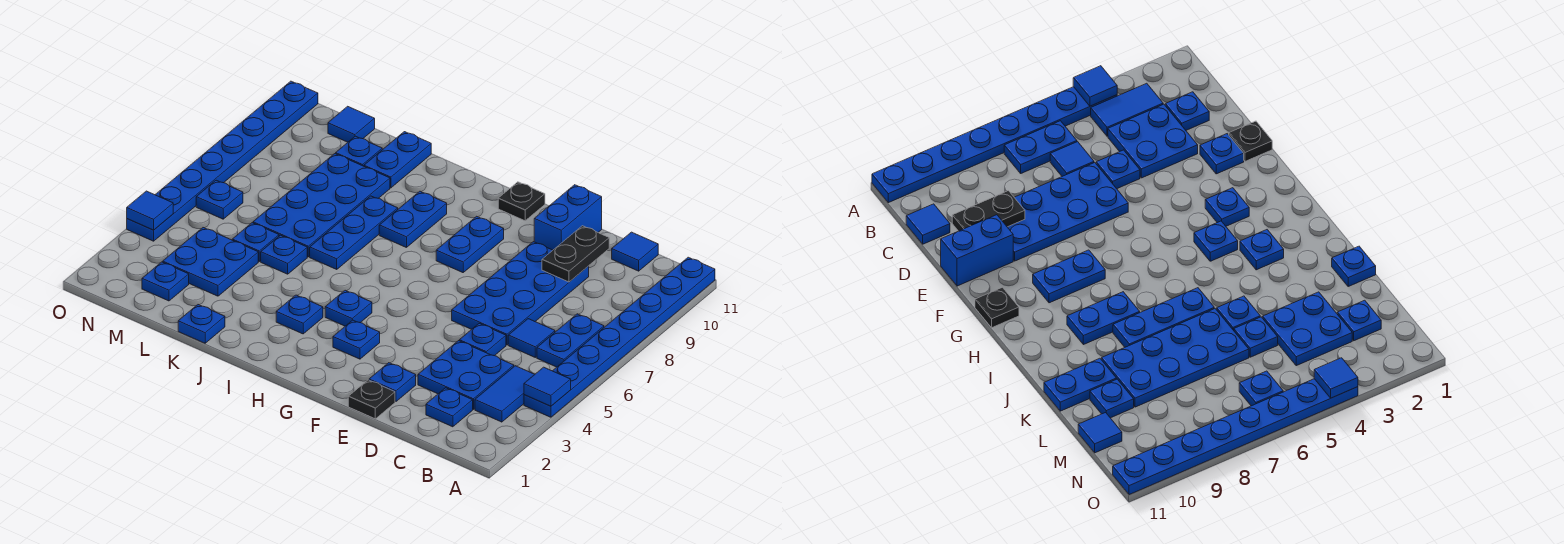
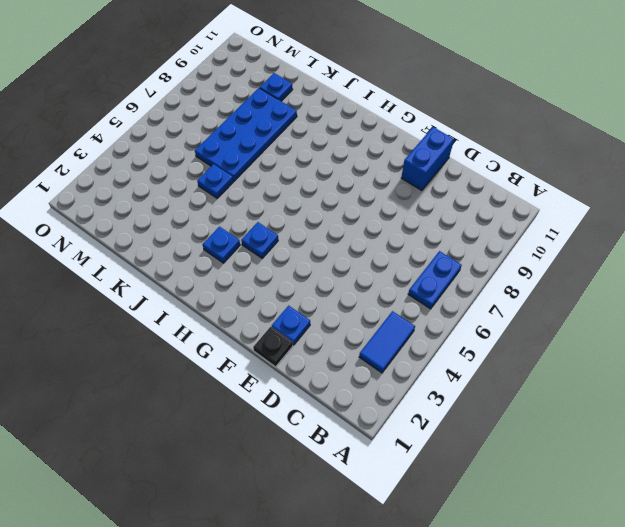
none -> blue 1x8 plate [524,257,715,417]
none -> blue 1x1 plate [426,388,473,427]
none -> blue 2x2 plate [418,341,514,409]
none -> blue 1x1 tile [508,319,555,357]

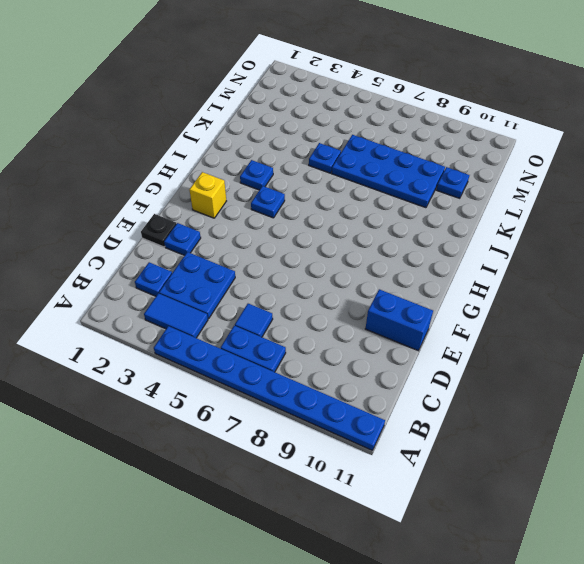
yellow 1x1 brick [189,172,226,218] -> none
none -> blue 1x1 tile [612,232,658,271]
none -> blue 1x1 plate [459,323,506,356]
none -> blue 2x4 plate [452,242,589,345]
none -> blue 1x1 plate [333,320,380,359]

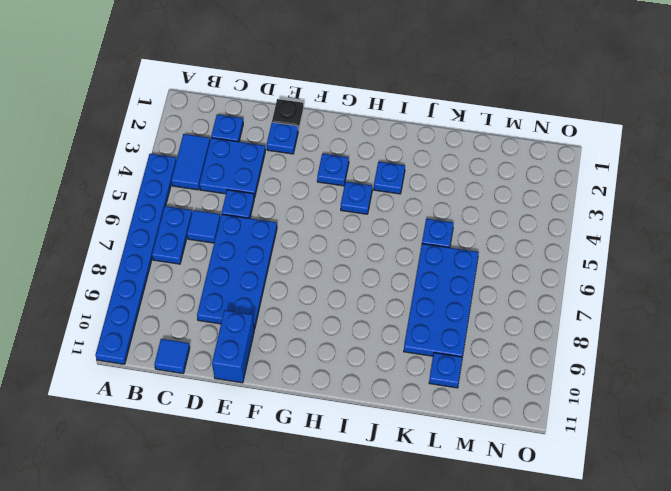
none -> blue 1x2 plate [436,216,504,273]
none -> black 1x1 plate [498,182,545,221]
none -> blue 1x2 plate [379,191,447,248]
none -> blue 1x3 plate [310,196,398,269]

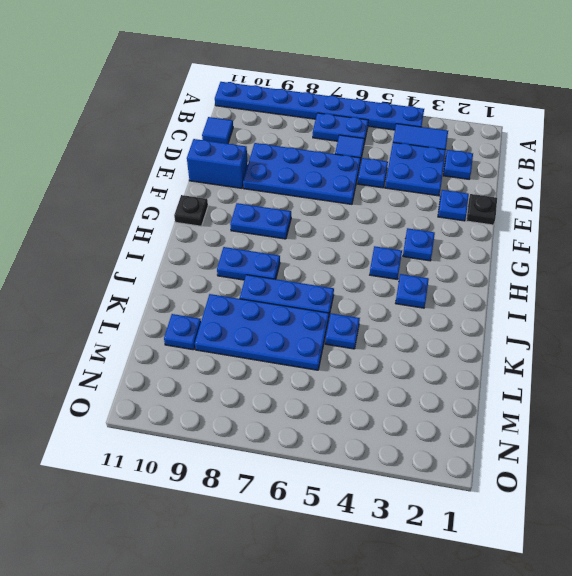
none -> blue 1x1 plate [178,305,225,343]
none -> blue 1x2 plate [364,132,431,188]
none -> blue 2x2 plate [163,228,258,296]
none -> blue 1x1 plate [232,223,279,261]

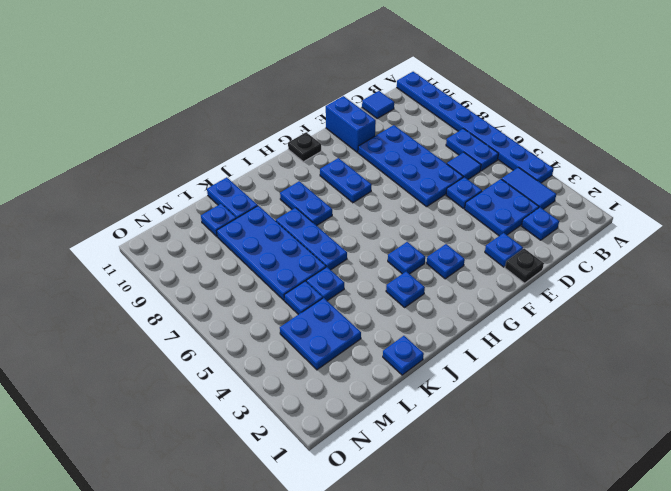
none -> blue 1x1 plate [142,262,189,301]
none -> blue 1x1 tile [328,106,375,142]
none -> blue 1x1 plate [196,180,243,219]
none -> blue 1x8 plate [127,81,318,241]

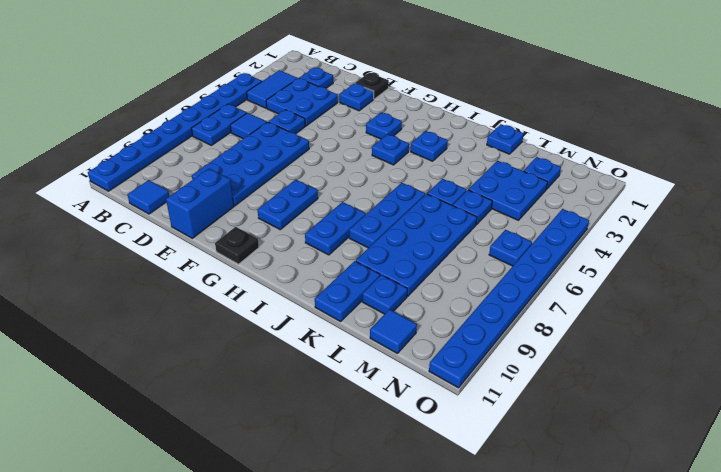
none -> blue 1x1 tile [524,367,571,406]
none -> black 1x2 plate [542,226,609,282]
none -> blue 1x1 tile [127,191,173,230]

